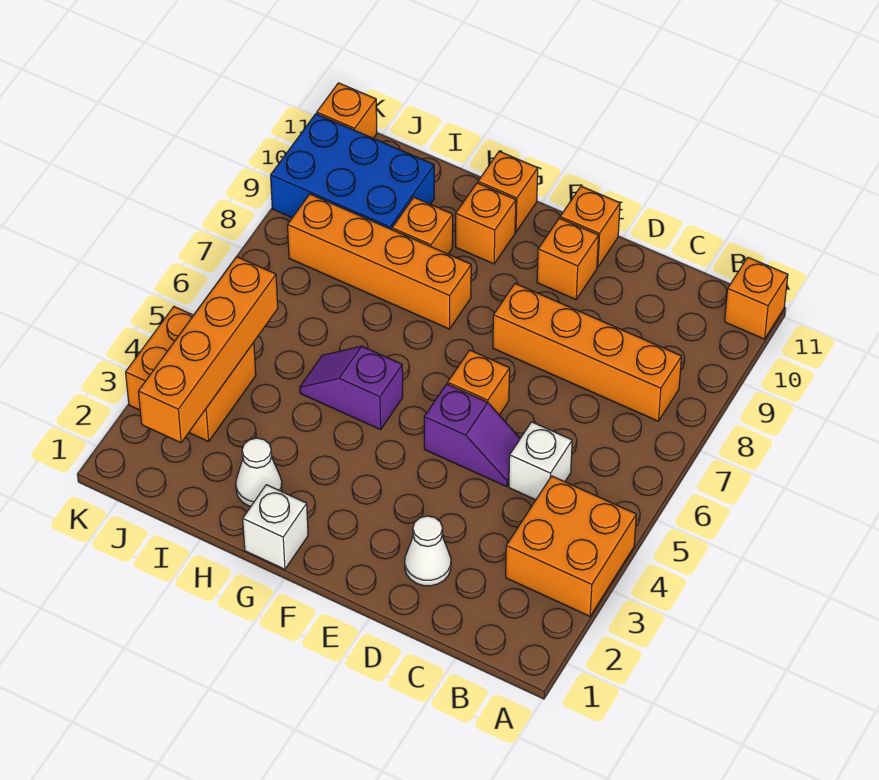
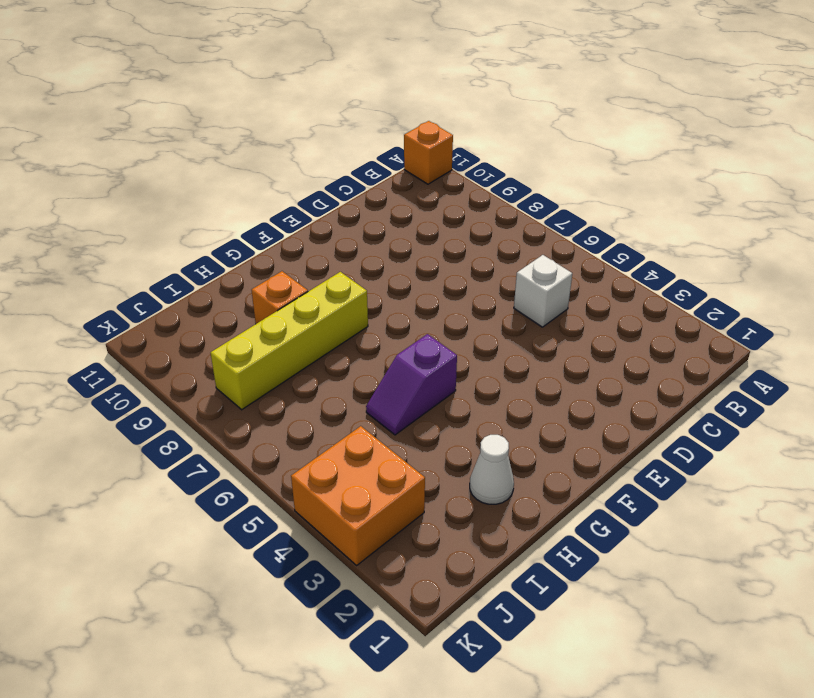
yellow 1x4 brick [210,272,368,410] -> orange 1x4 brick [288,194,471,329]
none -> orange 2x2 brick [506,476,636,616]
none -> orange 1x4 brick [493,284,682,421]
none -> white 1x1 cone [405,516,451,586]

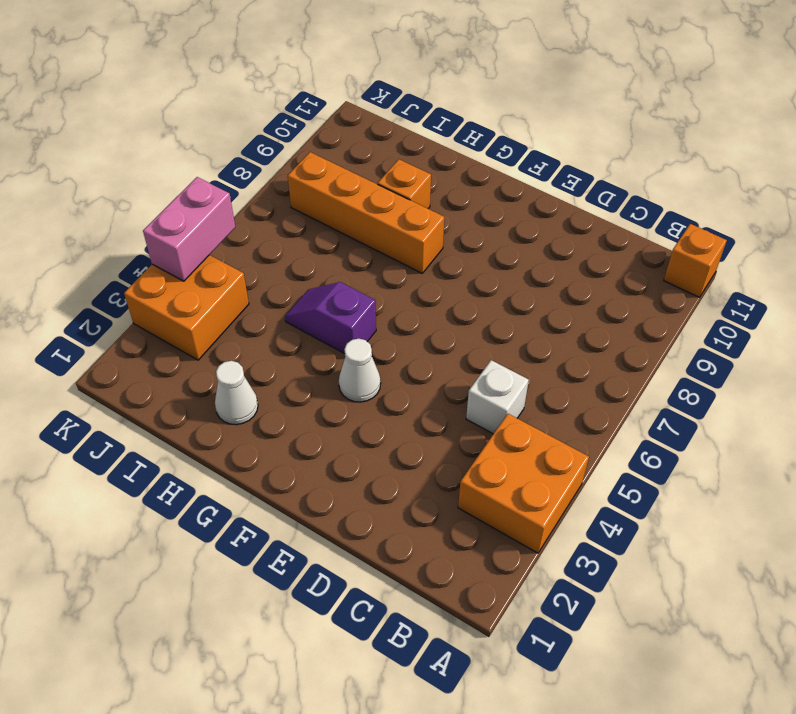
white 1x1 cone [339,339,381,402] -> white 1x1 cone moved to [405,516,451,586]
pink 1x2 brick [143,177,235,281] -> none
none -> orange 1x4 brick [493,284,682,421]
none -> purple 1x2 slope [424,384,520,487]
none -> orange 1x1 brick [448,350,510,415]

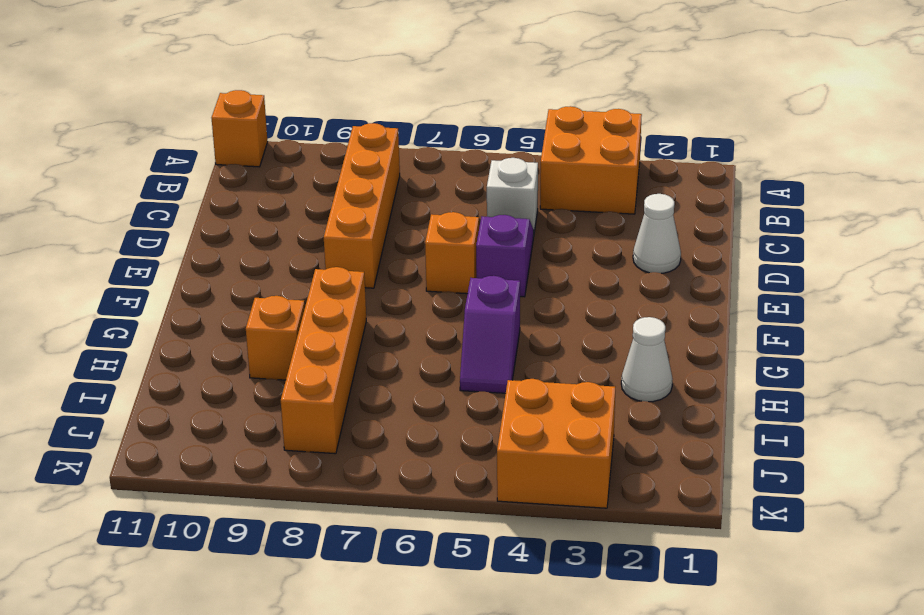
none -> orange 1x1 brick [537,218,599,300]
none -> orange 1x1 brick [560,186,620,267]
none -> white 1x1 brick [243,485,308,569]

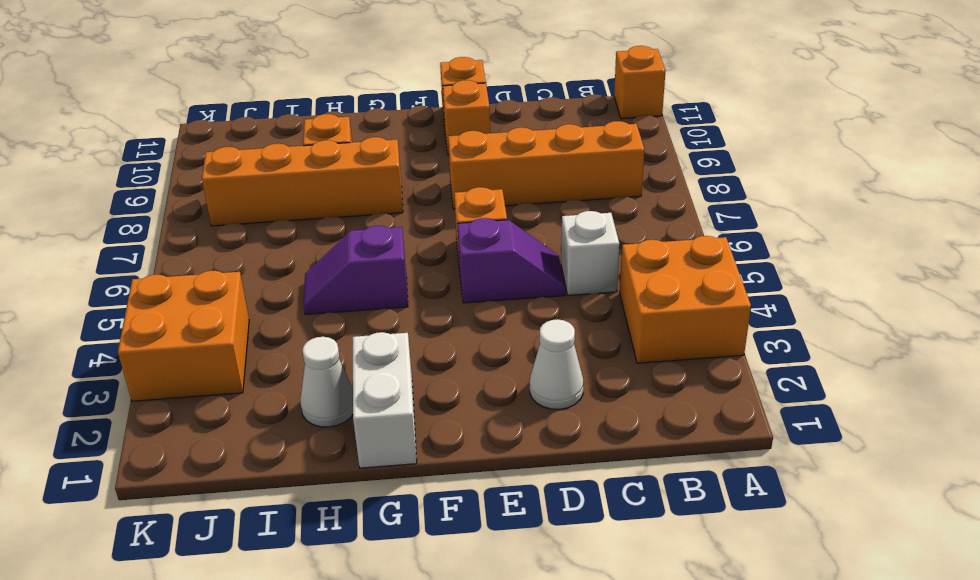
white 1x2 brick [353,332,417,468] -> white 1x1 brick [243,485,308,569]
none -> orange 1x1 brick [455,183,516,264]
none -> orange 1x1 brick [478,151,538,232]
none -> blue 2x3 brick [271,114,434,230]

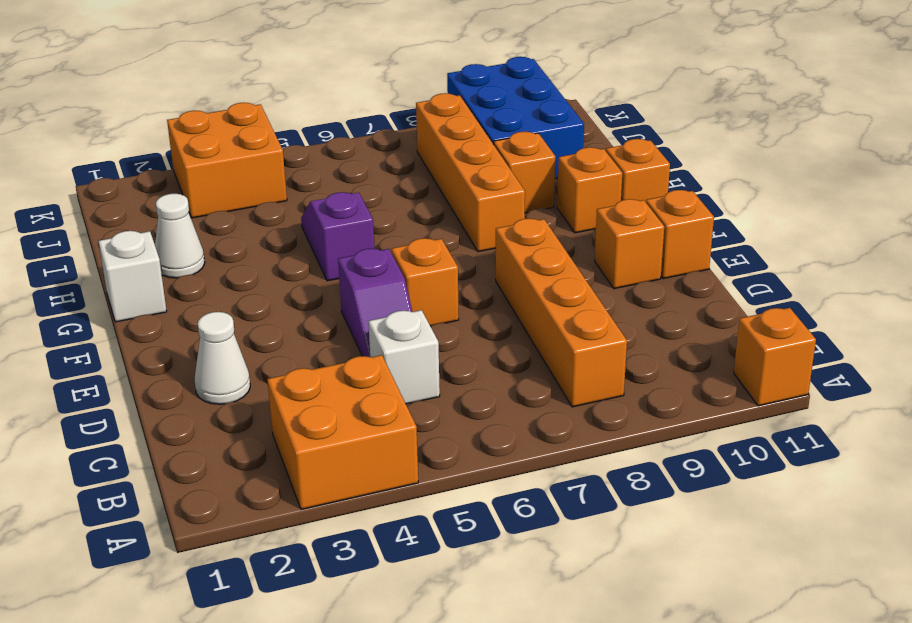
none -> orange 1x1 brick [317,83,377,138]
none -> orange 1x4 brick [138,257,278,443]

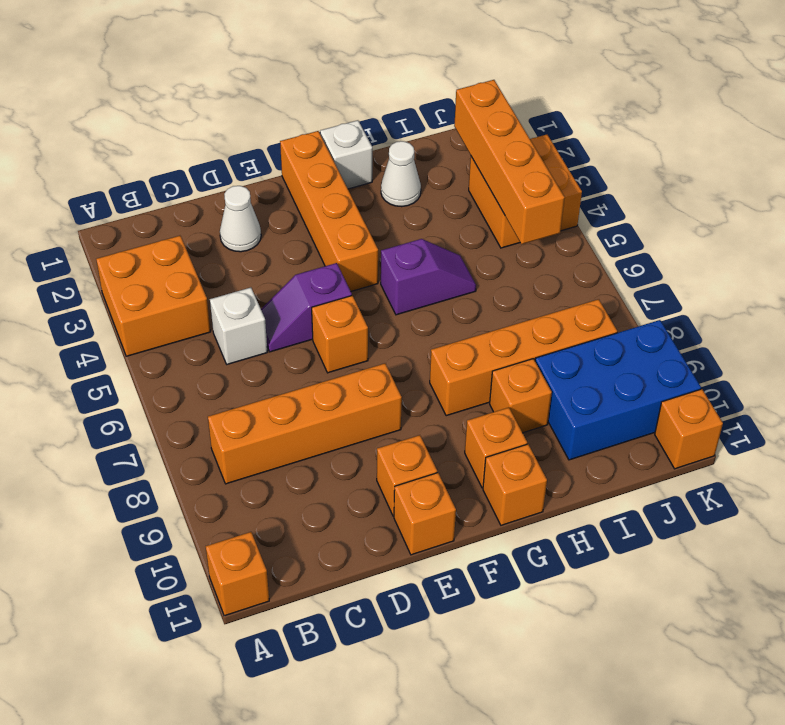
orange 1x4 brick [280,131,378,291] -> none

